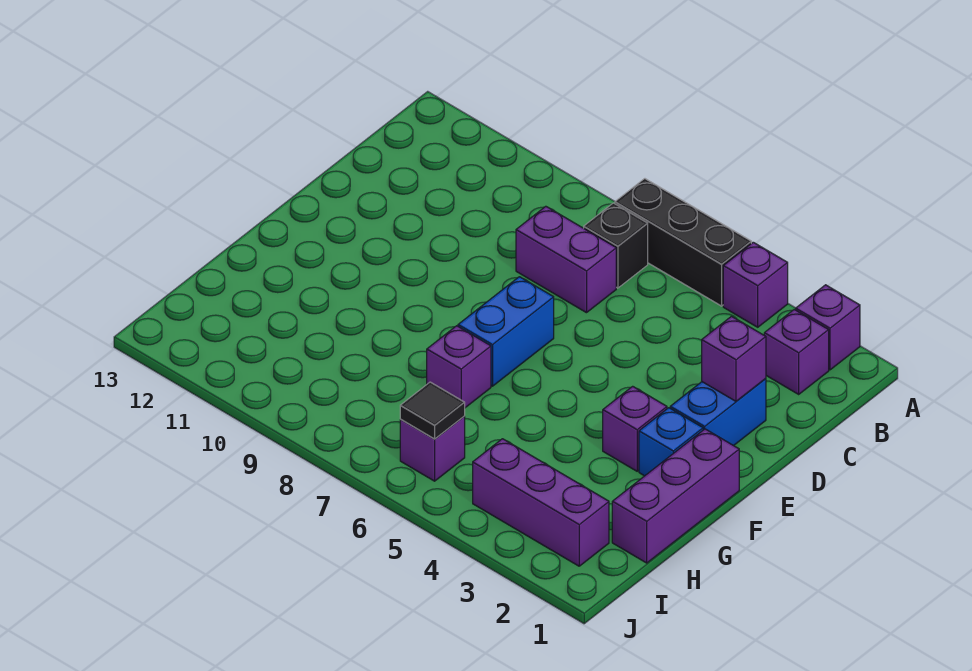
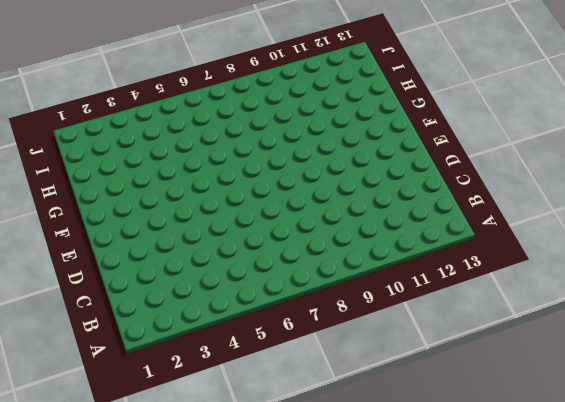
none -> purple 1x1 brick [796,285,860,370]
none -> purple 1x1 brick [723,242,788,327]
none -> black 1x3 brick [615,179,751,306]

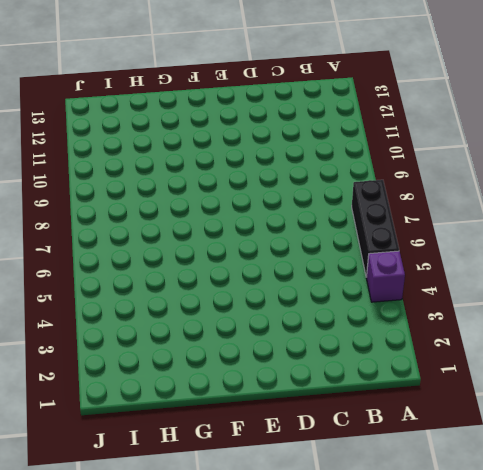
none -> purple 1x1 brick [796,285,860,370]
none -> purple 1x1 brick [764,310,829,394]
none -> black 1x1 brick [584,203,648,288]

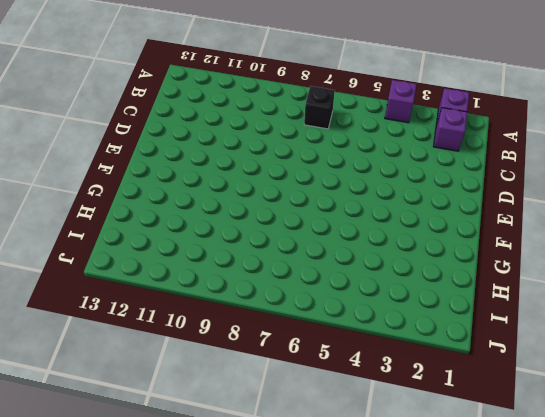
none -> black 1x3 brick [615,179,751,306]
none -> purple 1x2 brick [516,206,616,313]
none -> blue 1x2 brick [670,379,766,446]

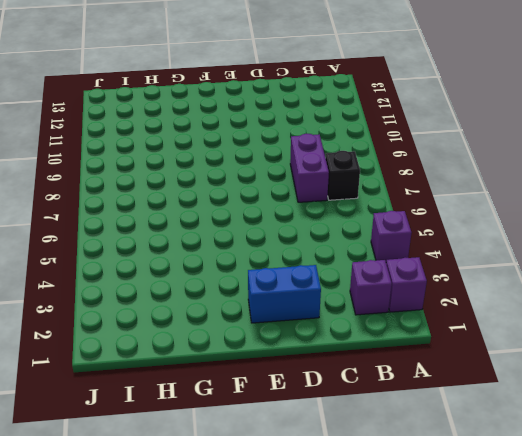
none -> black 1x3 brick [615,179,751,306]
none -> blue 1x2 brick [458,277,554,386]
none -> purple 1x3 brick [612,429,739,563]

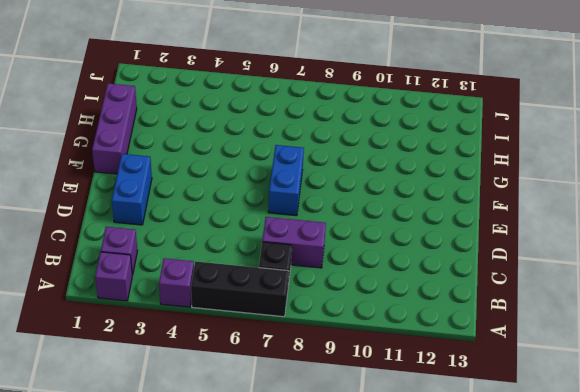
none -> blue 1x1 brick [639,408,703,476]
none -> purple 1x1 brick [603,386,667,471]
none -> purple 1x1 brick [427,326,491,408]

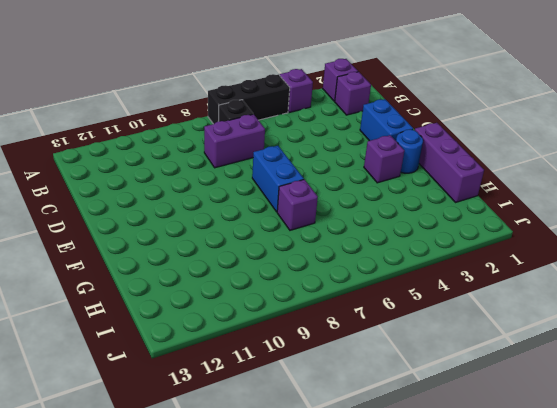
blue 1x1 round brick [396,130,423,173] -> blue 1x1 brick [639,408,703,476]
none -> purple 1x3 brick [473,439,609,566]
none -> purple 1x1 brick [400,417,465,481]
none -> purple 1x1 brick [702,316,766,401]

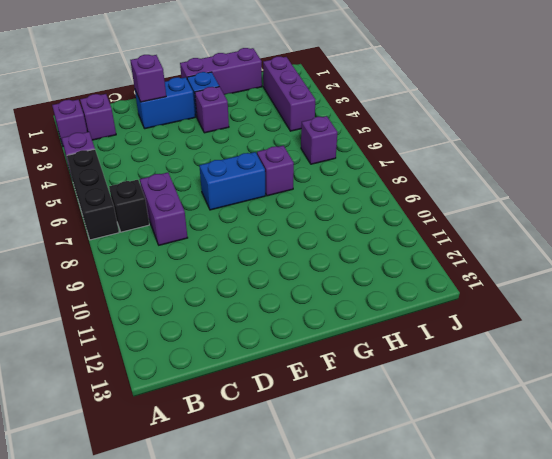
none -> black 1x1 tile [400,382,465,439]

